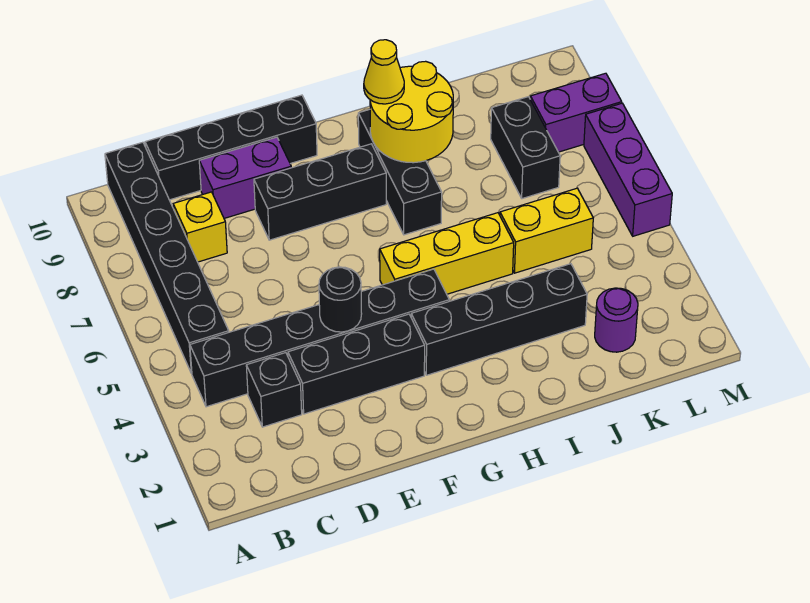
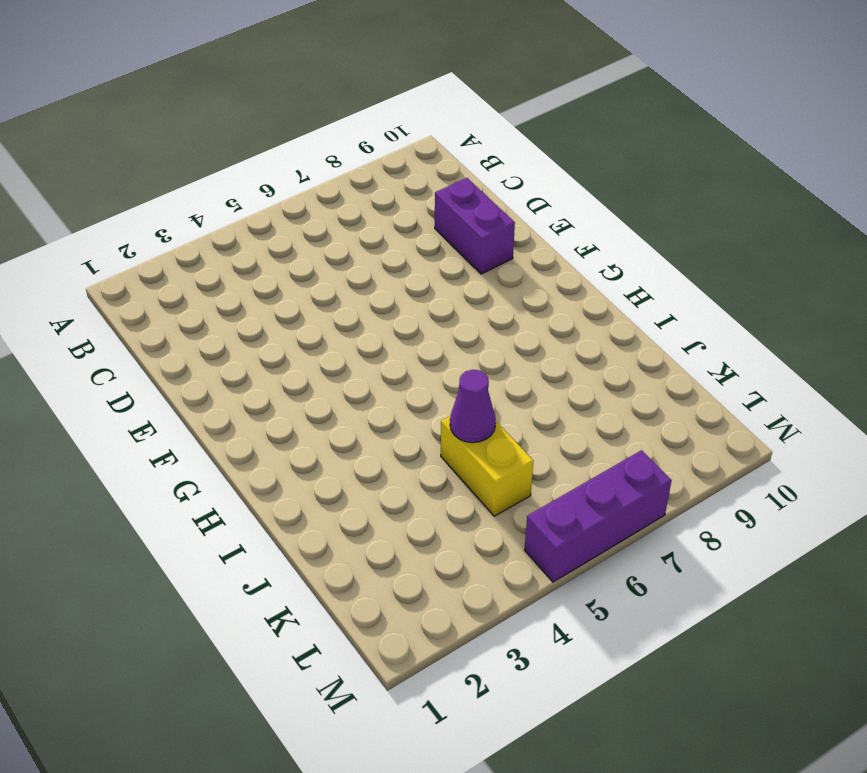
purple 1x1 cone [450,370,496,443] -> none
none -> black 1x6 brick [190,269,449,407]
none -> black 1x6 brick [105,142,229,374]
none -> black 1x1 brick [246,353,302,427]

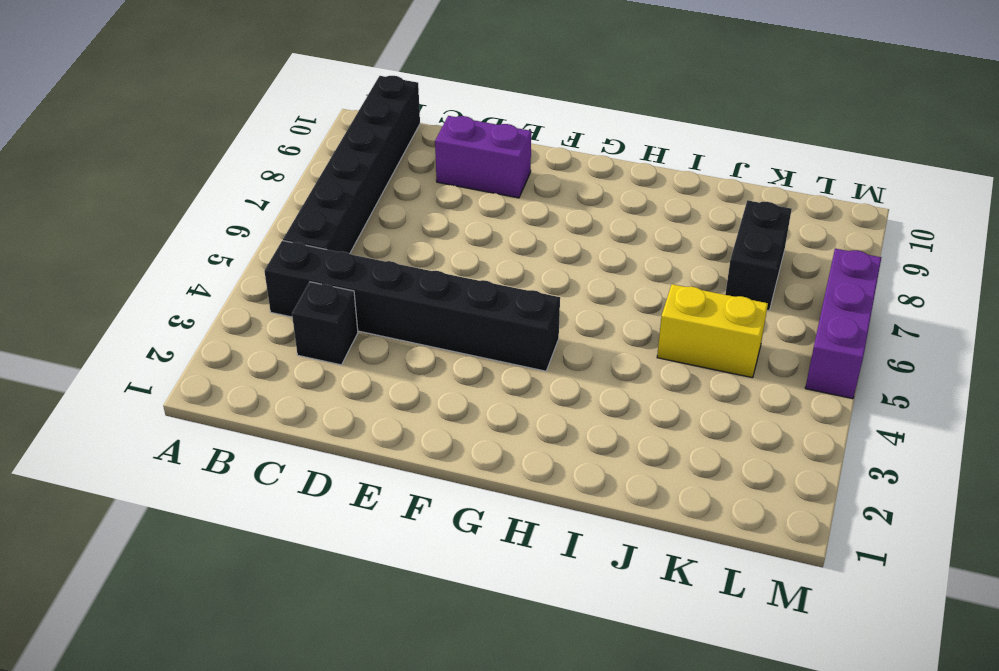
none -> yellow 1x1 brick [173,192,227,262]
none -> black 1x4 brick [145,95,317,200]
none -> black 1x3 brick [288,314,425,414]

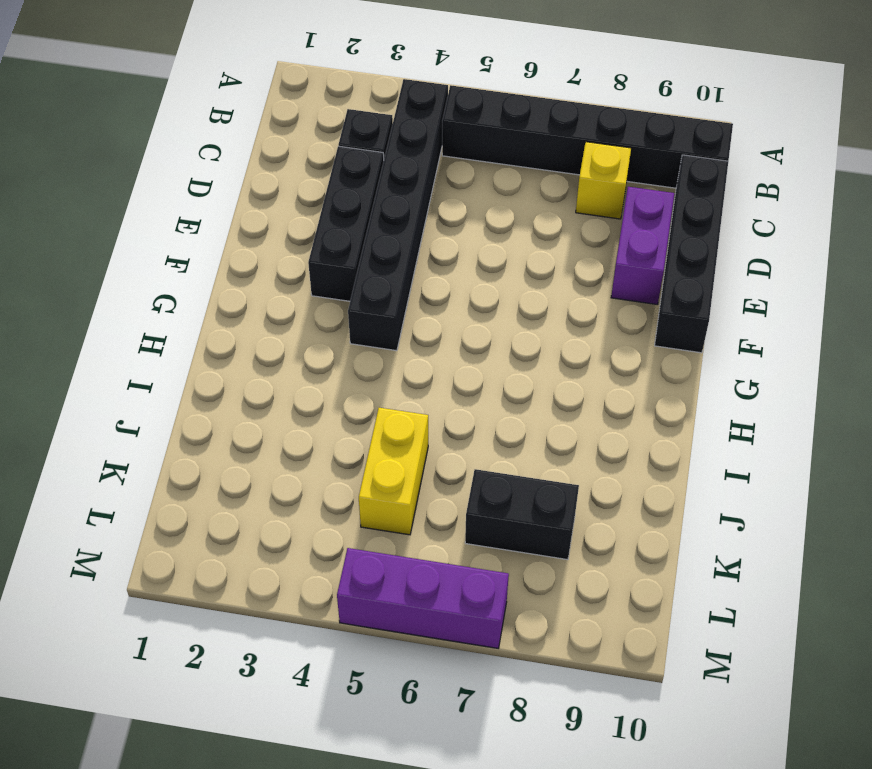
none -> black 1x3 brick [254,144,386,240]
none -> black 1x4 brick [411,264,587,375]
none -> yellow 1x3 brick [380,213,514,294]

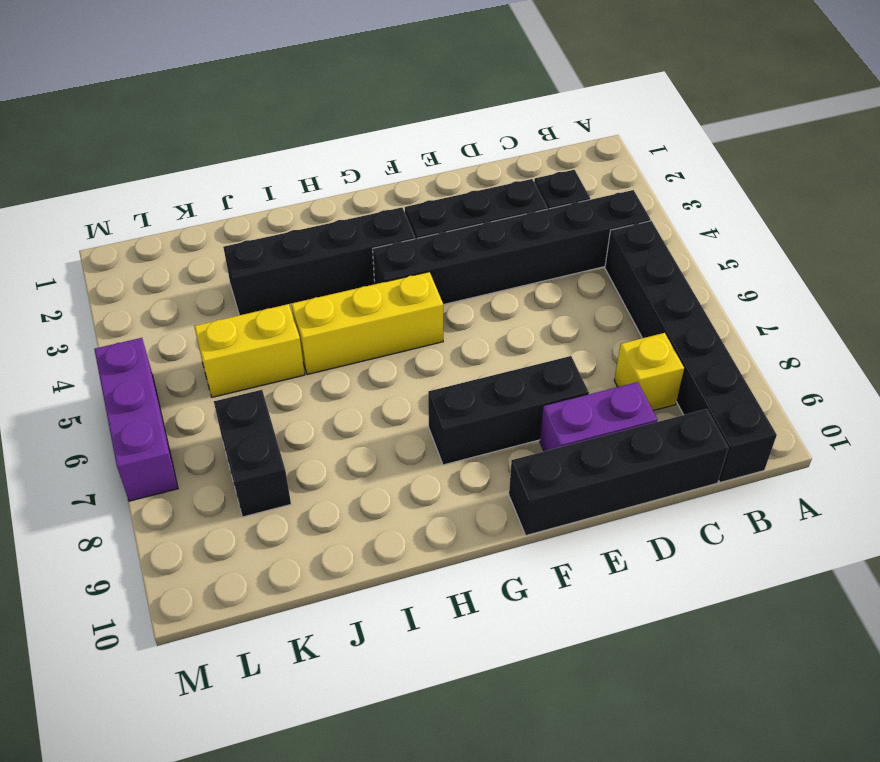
none -> black 1x3 brick [358,109,442,235]
none -> purple 1x1 round brick [595,288,638,352]
none -> purple 1x2 brick [530,73,622,152]

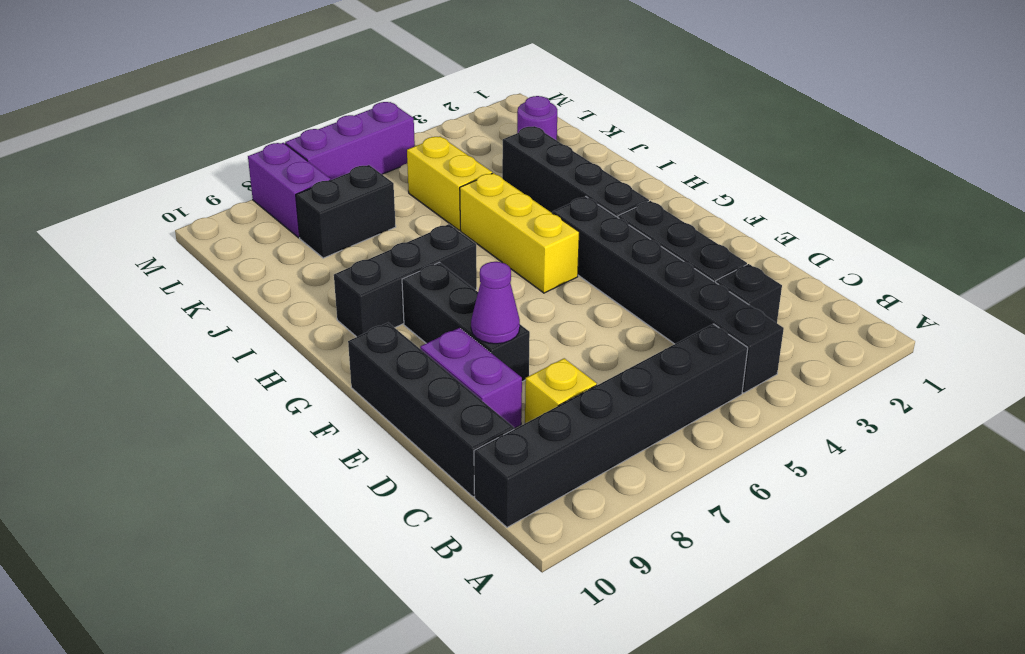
purple 1x1 cone [471,262,520,344] -> none
none -> black 1x1 round brick [319,267,362,332]
none -> yellow 2x2 round brick [370,61,453,163]
none -> yellow 1x1 cone [364,40,404,104]

